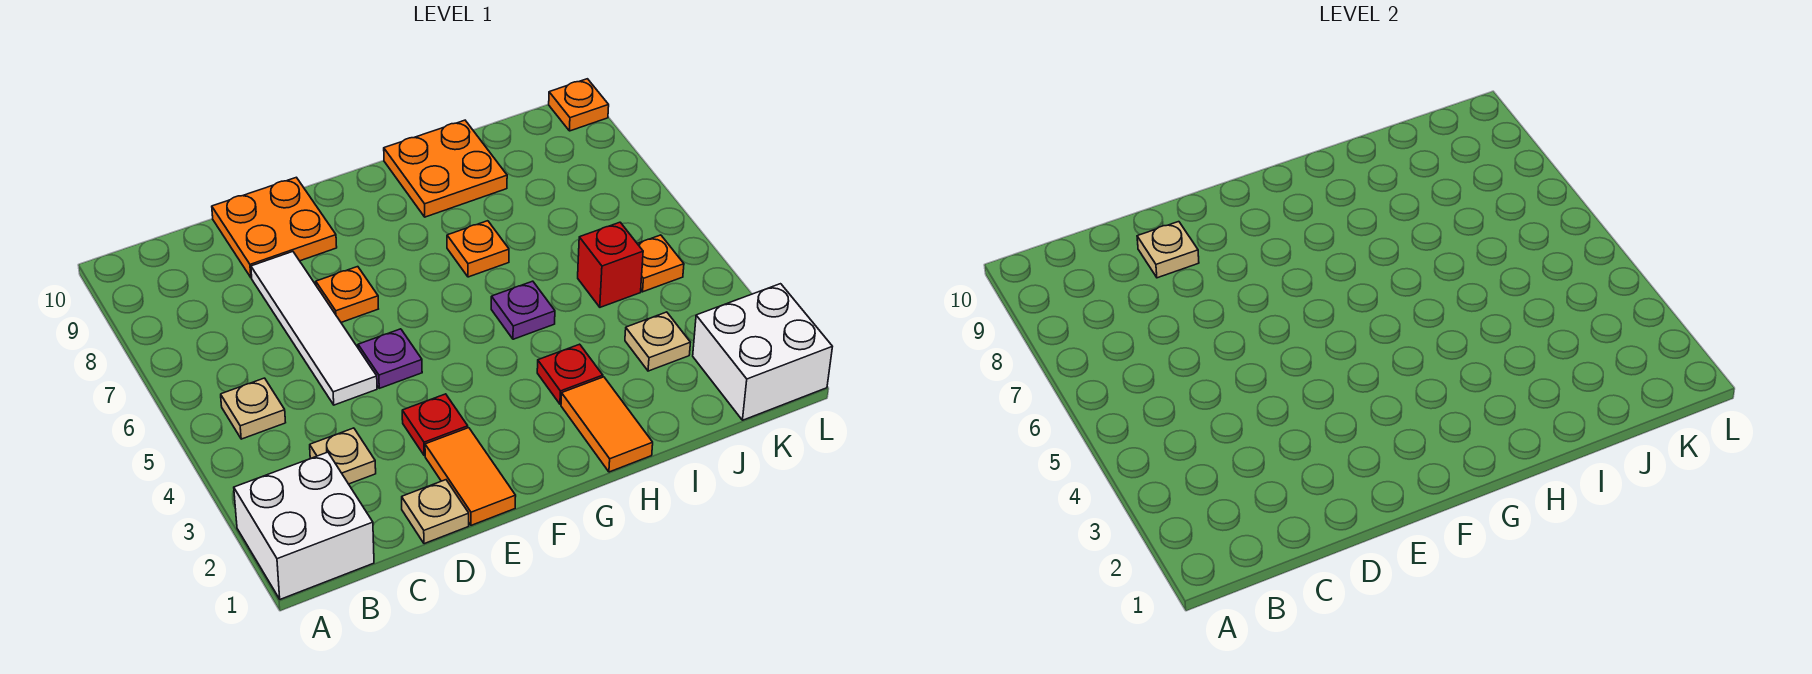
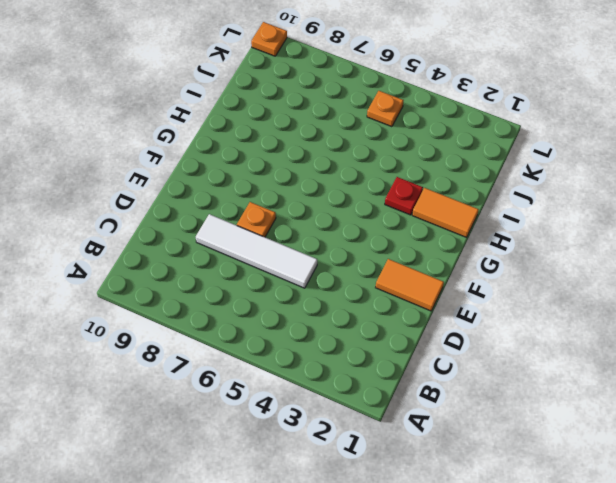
none -> white 2x2 brick [234,452,374,599]
none -> tan 1x1 plate [221,378,286,439]
none -> tan 1x1 plate [310,428,376,484]

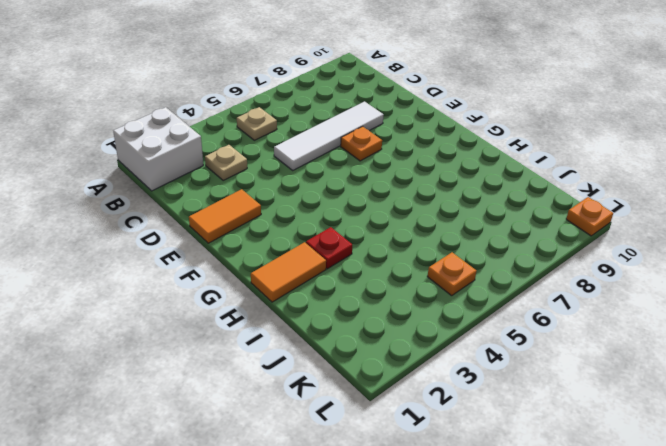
none -> tan 1x1 plate [402,480,469,544]
none -> orange 2x2 plate [212,177,337,278]
none -> red 1x1 plate [402,394,468,456]

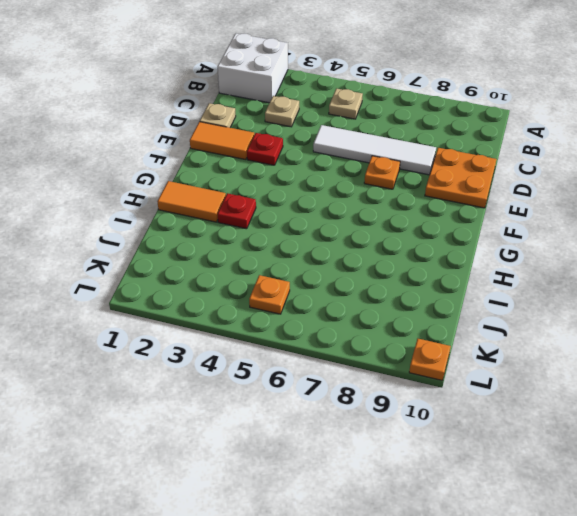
none -> purple 1x1 plate [358,329,422,388]
none -> purple 1x1 plate [491,281,555,339]
none -> orange 1x1 plate [447,221,509,277]

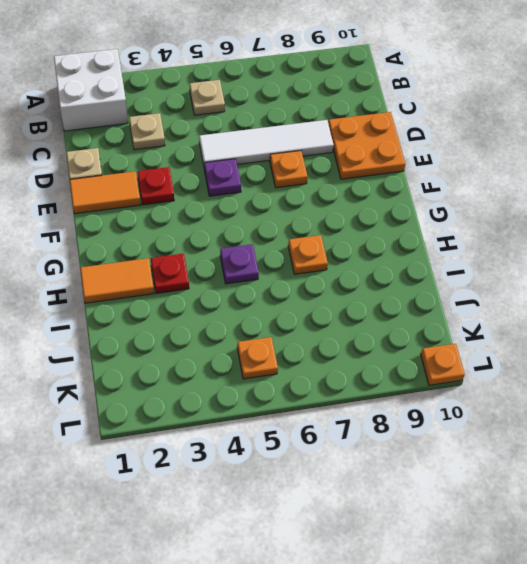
none -> orange 2x2 plate [384,120,507,217]
none -> tan 1x1 plate [625,312,690,371]
none -> red 1x1 brick [578,222,643,307]

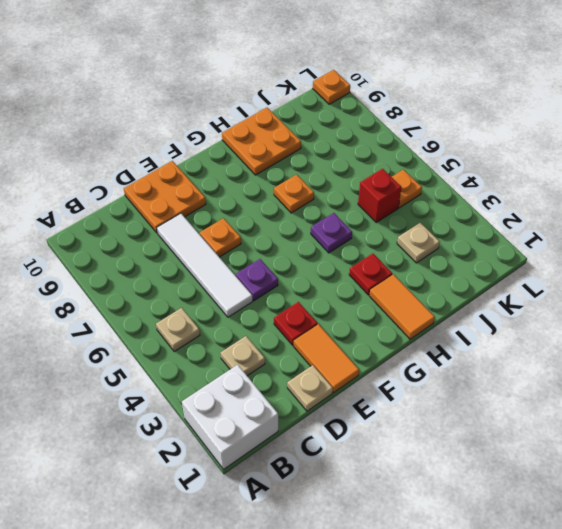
none -> white 2x2 brick [693,284,832,420]
none -> tan 1x1 plate [1137,222,1199,278]

